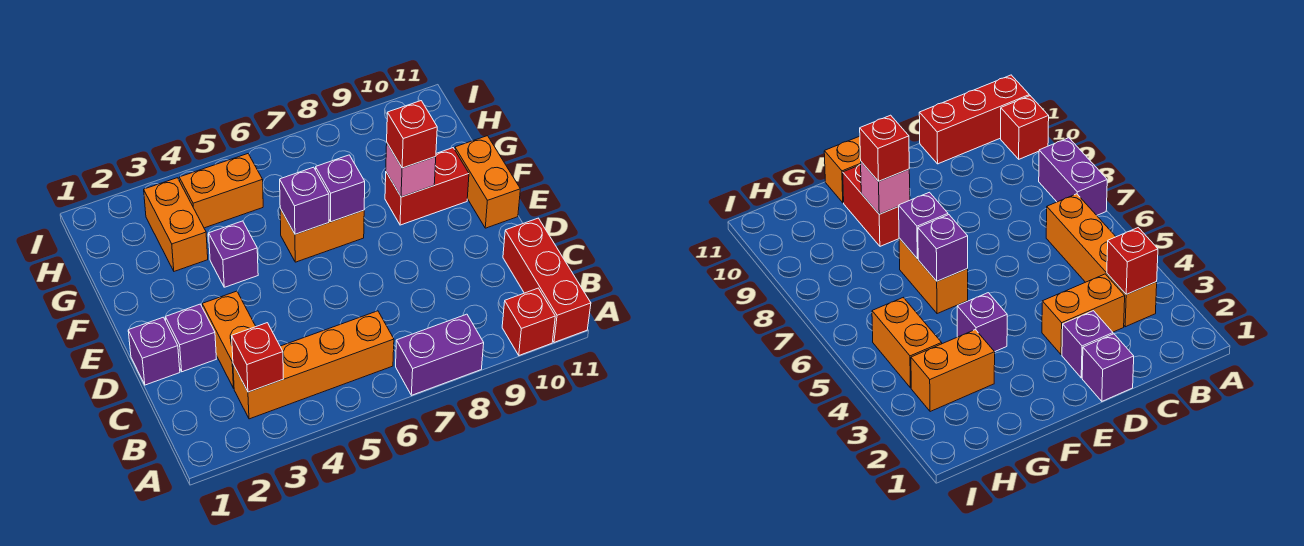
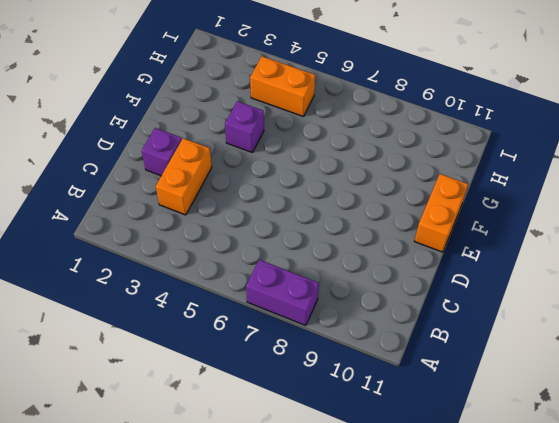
none -> red 1x1 brick [502,288,555,355]
none -> red 1x3 brick [503,218,591,342]
none -> orange 1x4 brick [233,311,394,419]

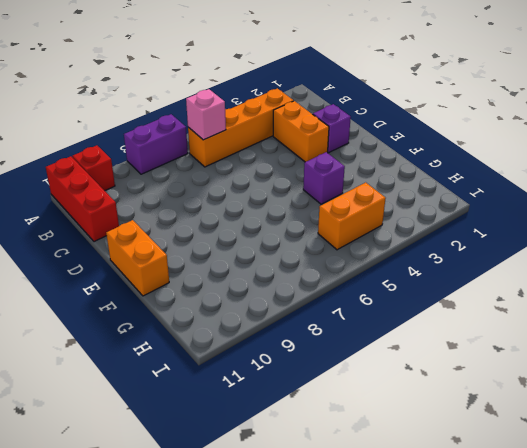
pink 1x1 brick [186,89,226,140] -> pink 1x1 brick moved to [386,143,436,197]
none -> purple 1x1 brick [128,317,180,385]
none -> orange 1x2 brick [280,209,364,262]
none -> red 1x2 brick [385,148,469,225]

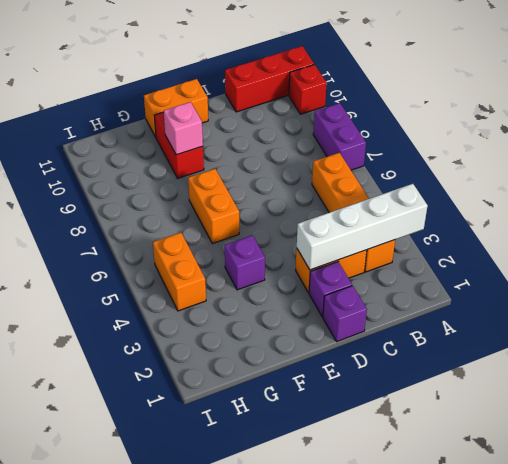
white 1x4 brick [297,184,428,270] -> red 1x1 brick [232,323,283,392]
none -> orange 1x2 brick [144,178,208,271]
none -> purple 1x1 brick [280,167,329,234]
none -> purple 1x1 brick [316,155,365,222]

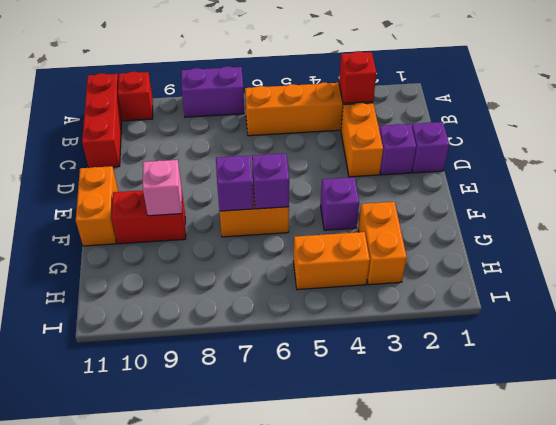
none -> red 1x1 brick [387,101,437,168]

